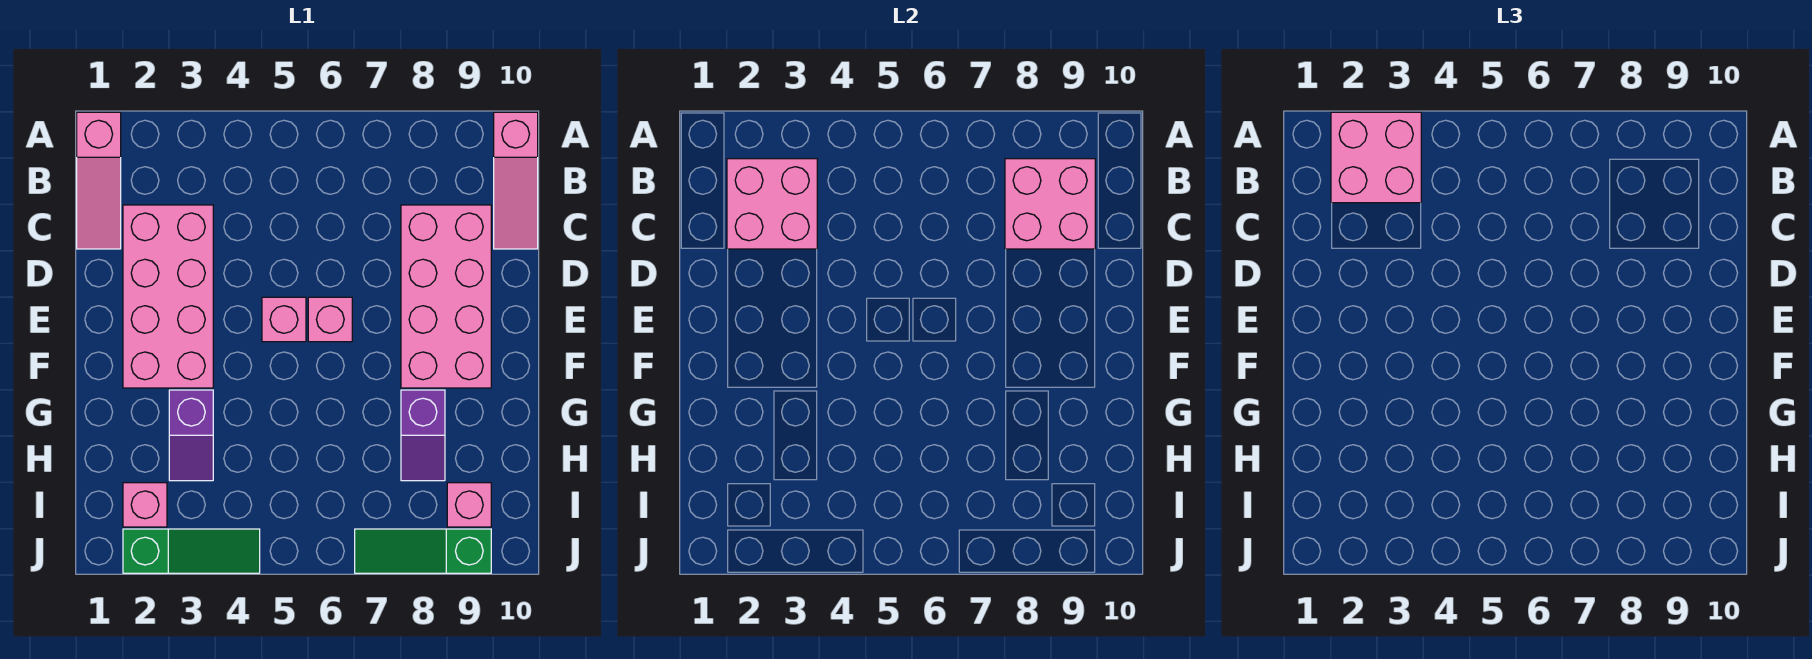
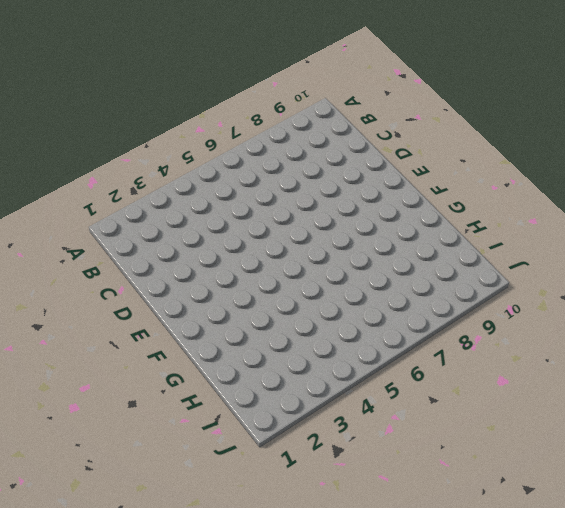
none -> pink 1x3 slope [77,112,121,249]
none -> pink 1x3 slope [494,112,538,249]
none -> pink 2x4 brick [123,205,213,388]

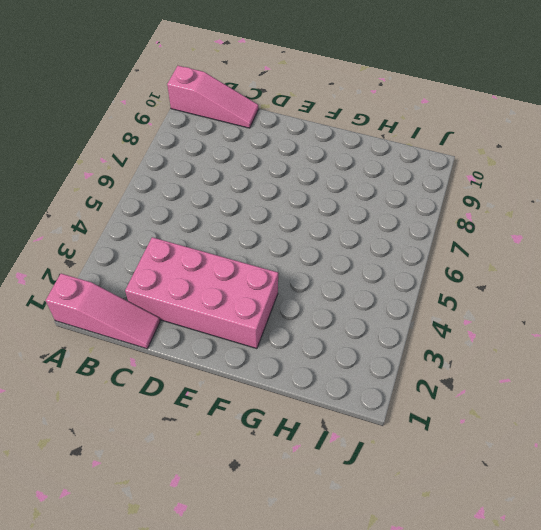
none -> pink 2x4 brick [401,205,491,388]
none -> pink 1x1 brick [262,297,306,342]
none -> pink 1x1 brick [308,297,352,342]

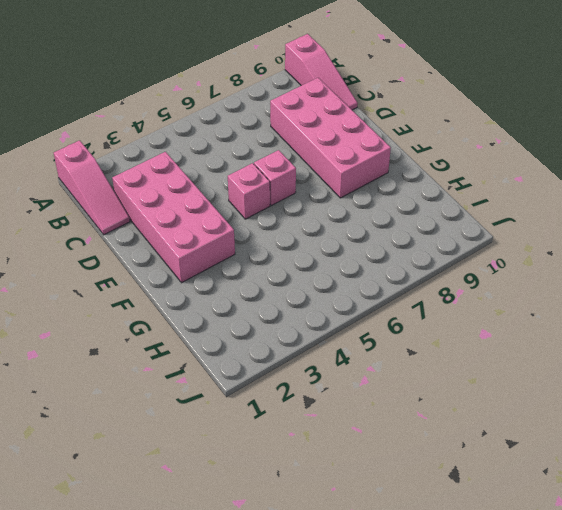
none -> purple 1x2 slope [169,390,213,481]
none -> purple 1x2 slope [401,390,445,481]
none -> pink 1x1 brick [123,483,167,527]

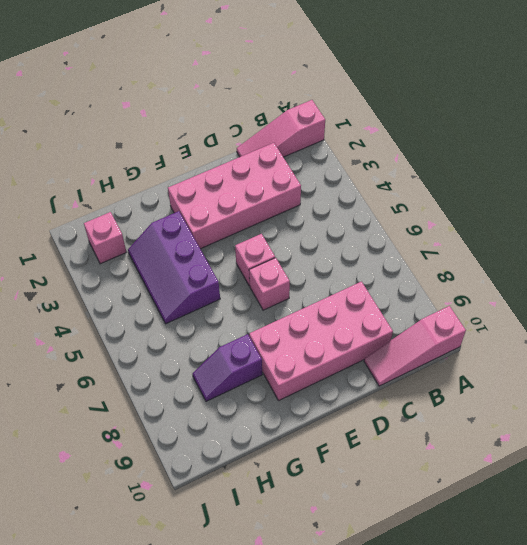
purple 2x3 slope [128,211,220,324] -> purple 1x2 slope [169,390,213,481]
none -> pink 1x1 brick [447,483,491,527]
none -> green 1x3 slope [123,529,260,573]
none -> green 1x3 slope [355,529,491,573]

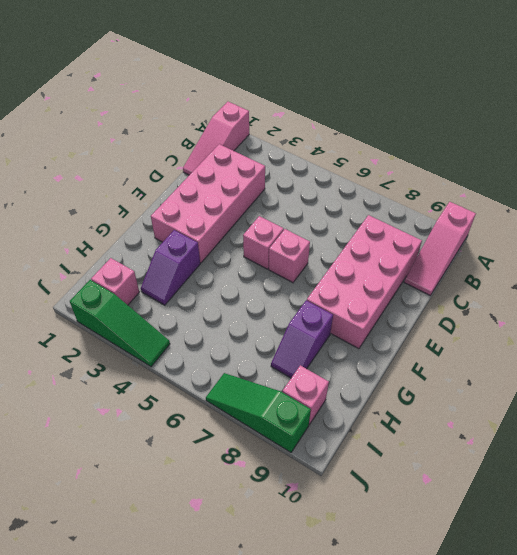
none -> pink 2x2 brick [727,159,817,249]
none -> pink 2x2 brick [1005,159,1095,249]
none -> pink 2x2 brick [1331,112,1421,203]

